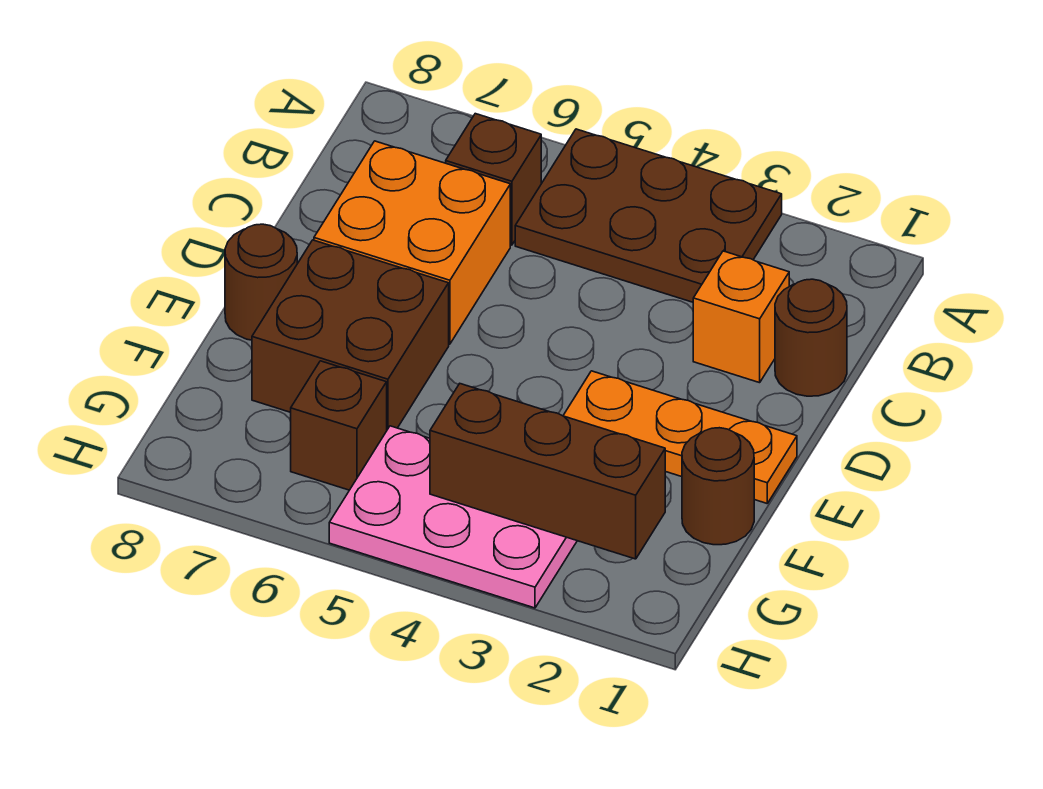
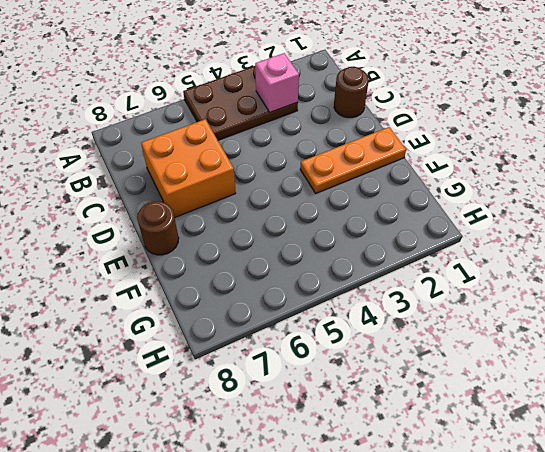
pink 1x1 brick [255,53,299,112] -> none
none -> brown 1x1 brick [446,114,541,245]
none -> orange 1x1 brick [693,251,789,383]
none -> brown 2x2 brick [252,240,449,430]

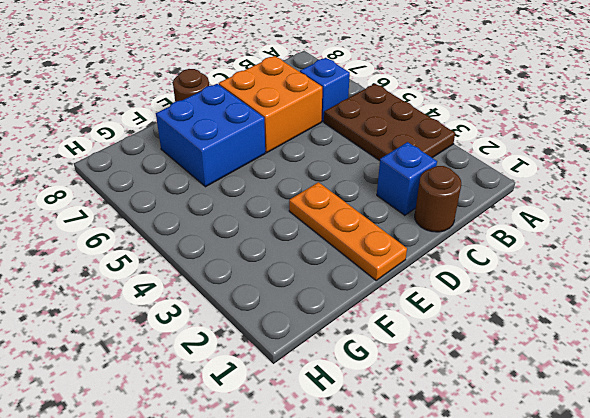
blue 1x1 brick [300,58,350,121] -> brown 1x1 brick [446,114,541,245]
blue 1x1 brick [377,142,437,215] -> orange 1x1 brick [693,251,789,383]
blue 2x2 brick [156,84,265,187] -> brown 2x2 brick [252,240,449,430]
none -> brown 1x1 round brick [682,428,754,545]
none -> pink 2x3 plate [329,426,577,608]
none -> brown 1x1 brick [291,361,387,490]

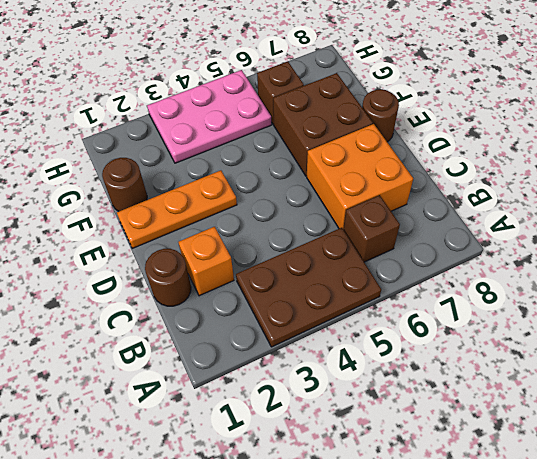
none -> brown 1x3 brick [430,384,665,559]

